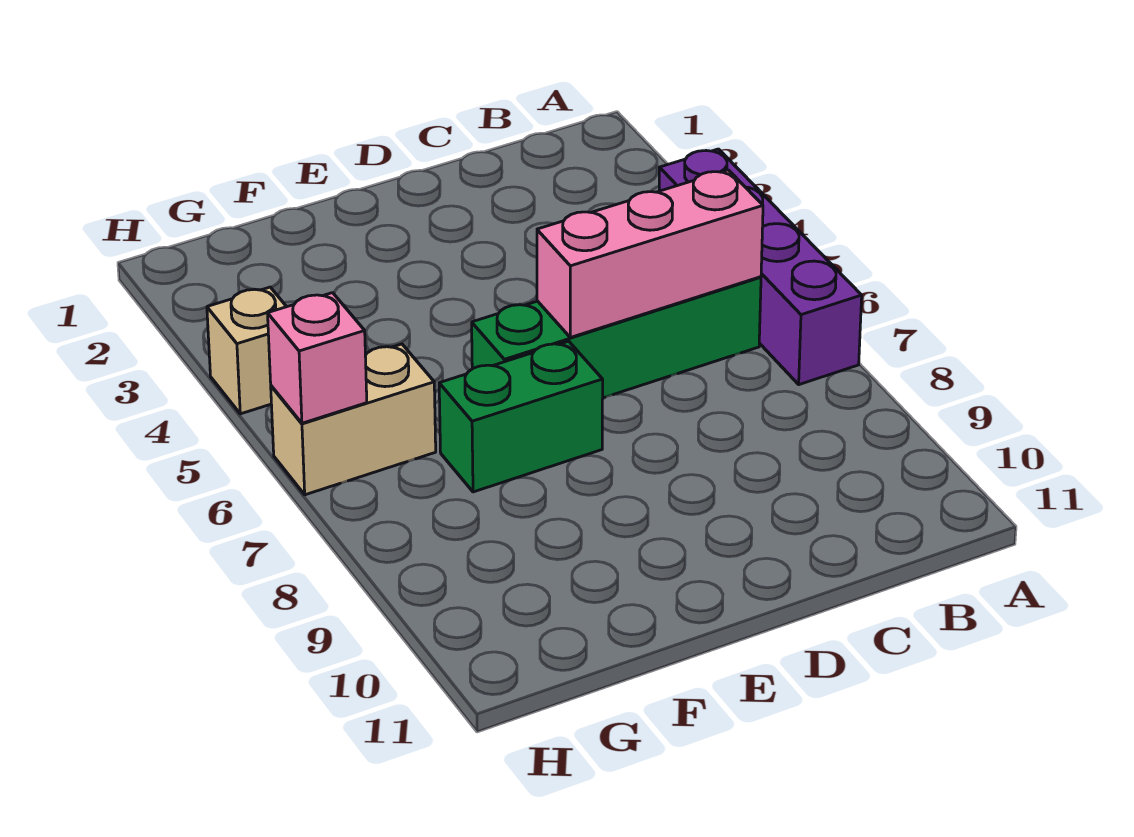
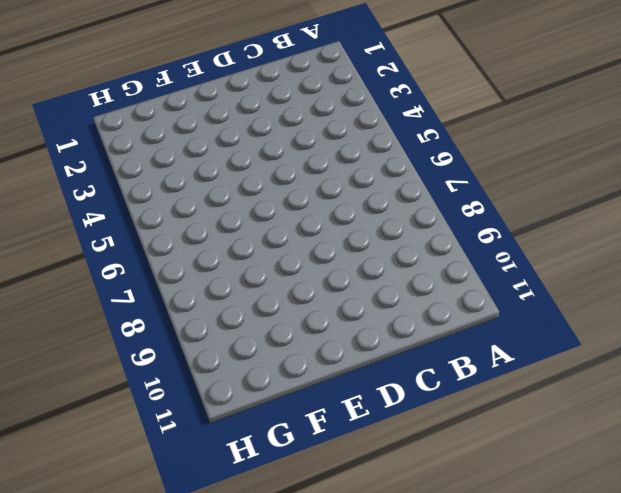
none -> purple 1x4 brick [659,149,862,385]
none -> green 1x4 brick [472,277,761,398]

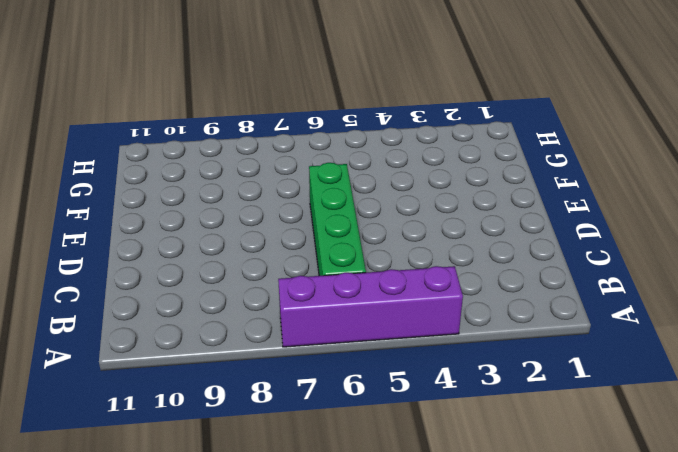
none -> green 1x2 brick [439,341,603,492]
none -> tan 1x2 brick [271,344,436,495]

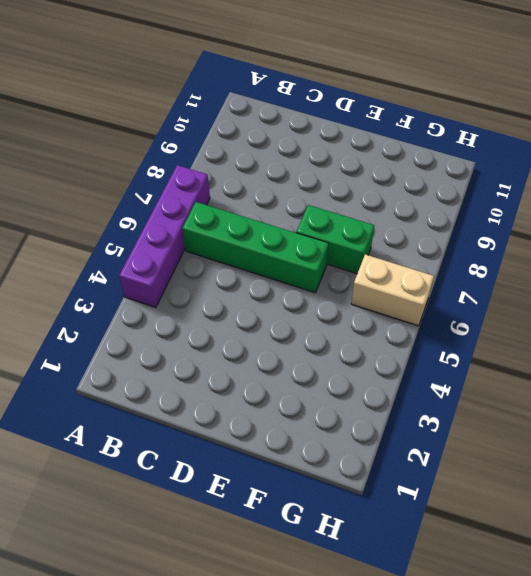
none -> tan 1x1 brick [207,287,286,414]
none -> pink 1x3 brick [537,170,763,337]

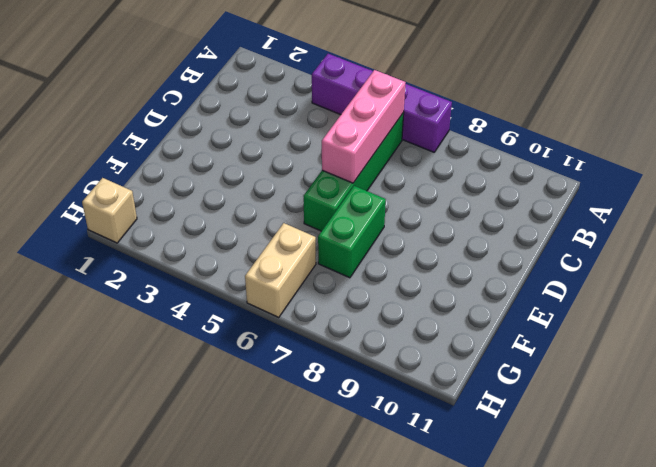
tan 1x1 brick [82,178,137,243] -> tan 1x1 brick moved to [207,287,286,414]
none -> pink 1x1 brick [268,293,367,423]

